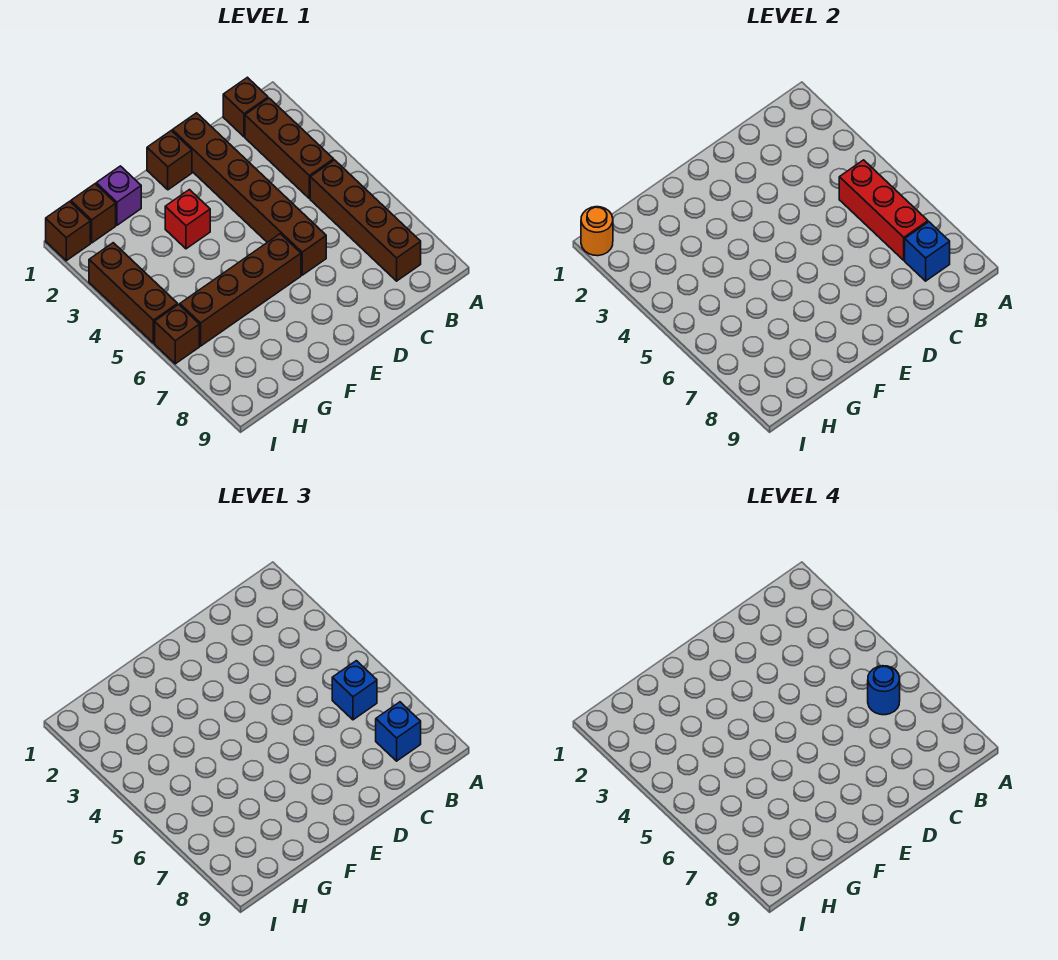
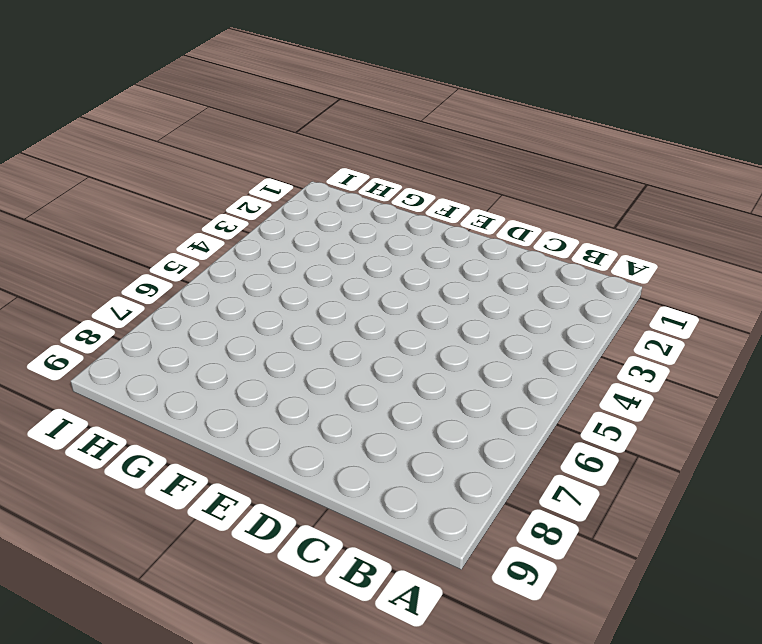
none -> brown 1x1 brick [223,77,268,137]
none -> brown 1x3 brick [245,98,334,199]
none -> brown 1x4 brick [310,160,421,281]

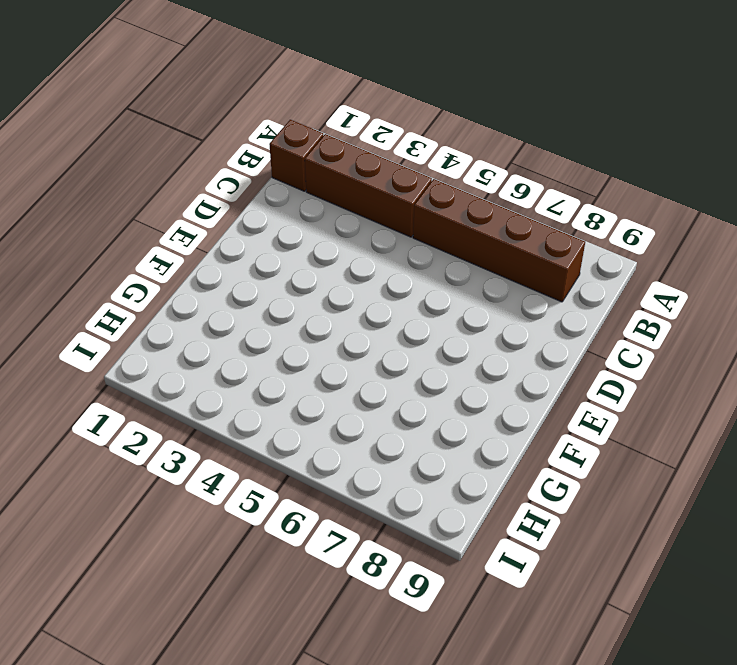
none -> brown 1x6 brick [172,113,326,275]
none -> brown 1x1 brick [147,131,192,190]
none -> brown 1x4 brick [180,234,301,346]

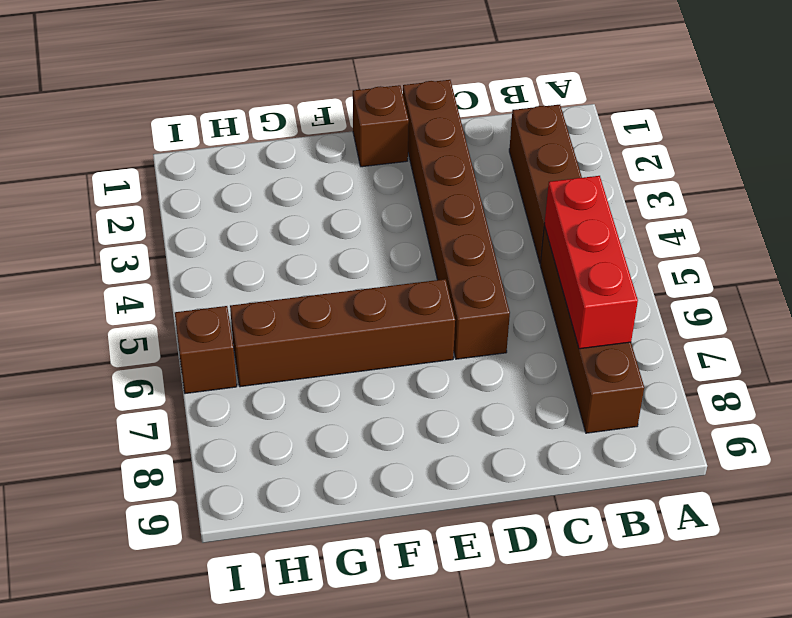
none -> brown 1x1 brick [223,77,268,137]
none -> red 1x1 brick [165,190,210,249]
none -> purple 1x1 brick [96,166,141,225]

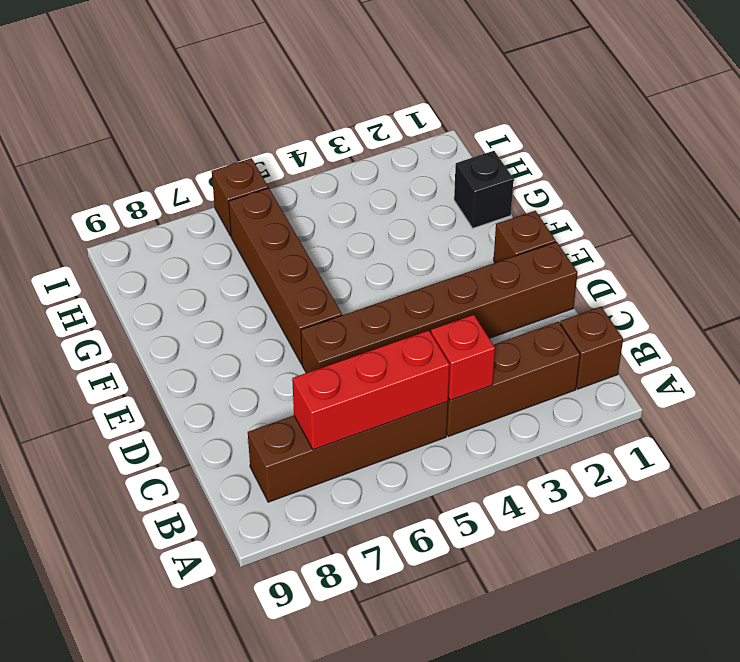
red 1x1 brick [431,315,495,401] -> red 1x1 brick moved to [165,190,210,249]
black 1x1 brick [454,151,514,228] -> purple 1x1 brick [96,166,141,225]
none -> brown 1x1 brick [71,184,116,243]
none -> brown 1x1 brick [46,201,90,261]
none -> brown 1x3 brick [89,243,178,343]

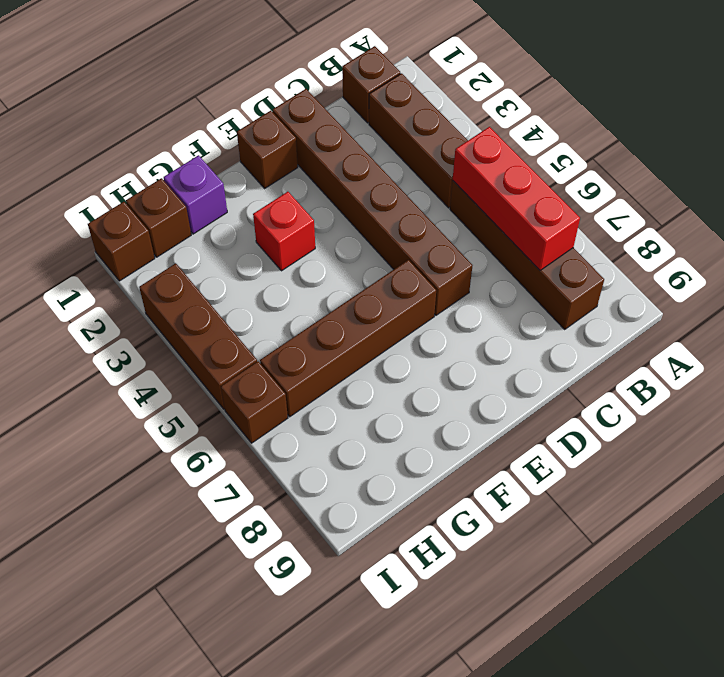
none -> blue 1x1 brick [905,222,950,281]
none -> orange 1x1 round brick [581,207,613,256]
none -> blue 1x1 brick [332,661,377,720]

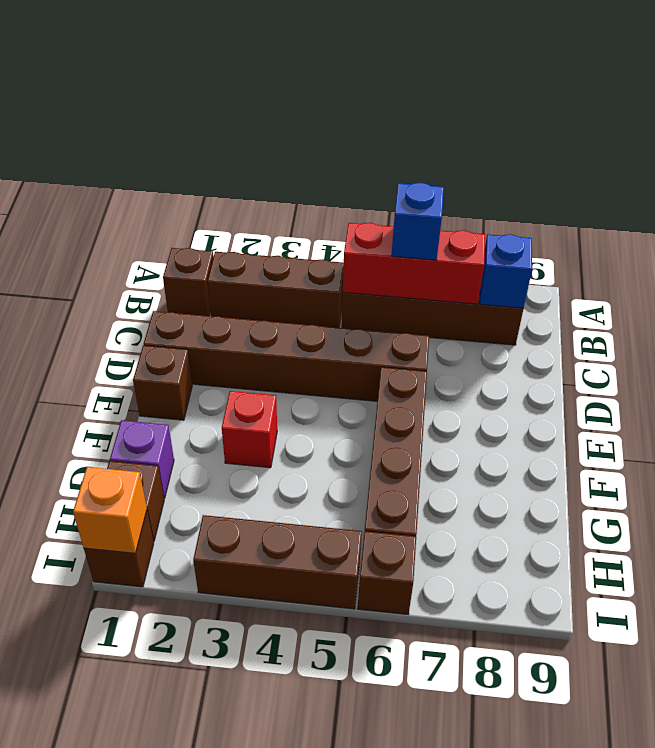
orange 1x1 brick [73,467,147,553] -> orange 1x1 round brick [581,207,613,256]
none -> blue 1x1 brick [376,702,421,761]
none -> blue 1x1 round brick [868,666,900,715]

